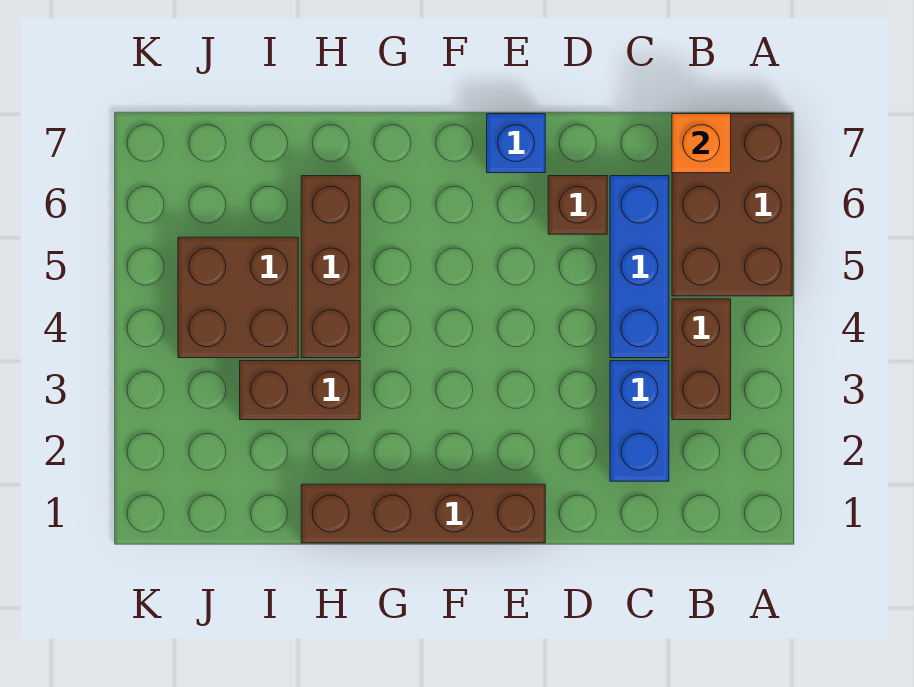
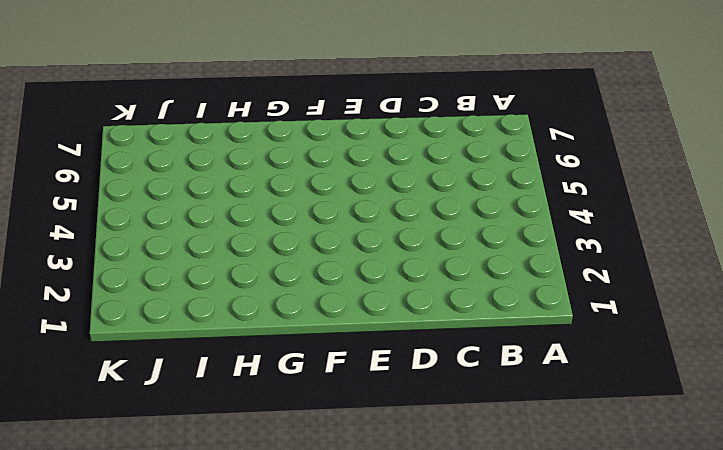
none -> brown 2x3 brick [672,114,792,296]
none -> brown 1x2 brick [672,299,731,420]

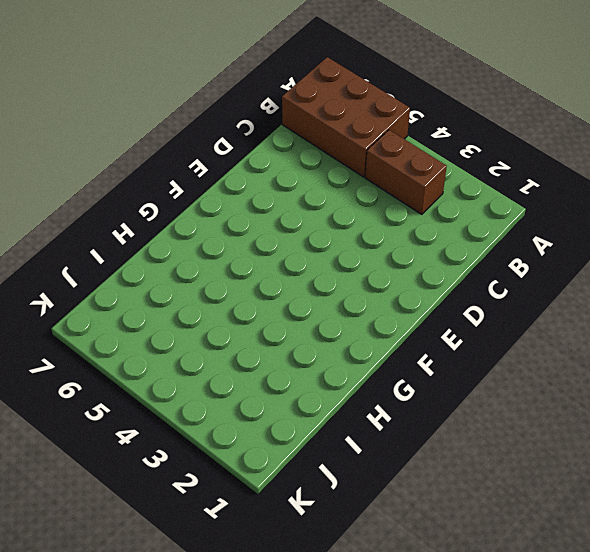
none -> blue 1x2 brick [610,361,669,481]
none -> blue 1x3 brick [610,176,669,358]

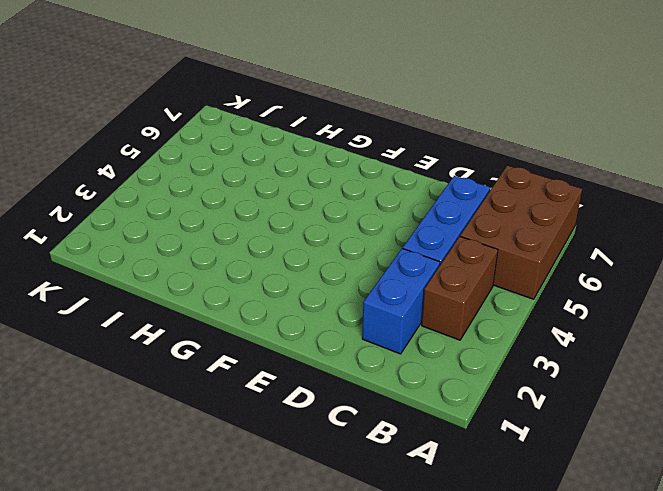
none -> brown 1x1 brick [548,176,607,234]
none -> brown 1x4 brick [301,484,545,543]

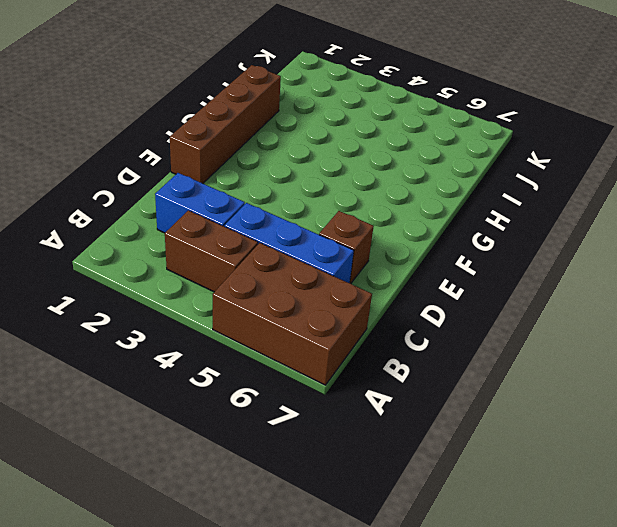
none -> blue 1x1 brick [487,114,545,173]
none -> brown 1x2 brick [240,361,360,420]

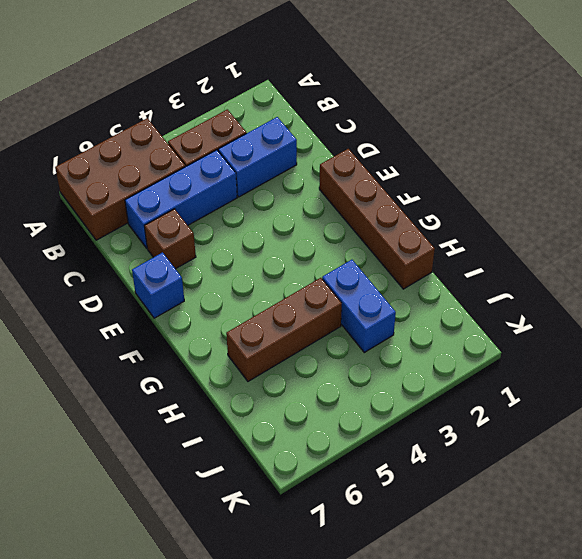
blue 1x2 brick [322,260,396,352] -> brown 1x2 brick [240,361,360,420]
none -> brown 2x2 brick [178,237,298,358]
none -> orange 1x1 brick [672,114,731,173]

